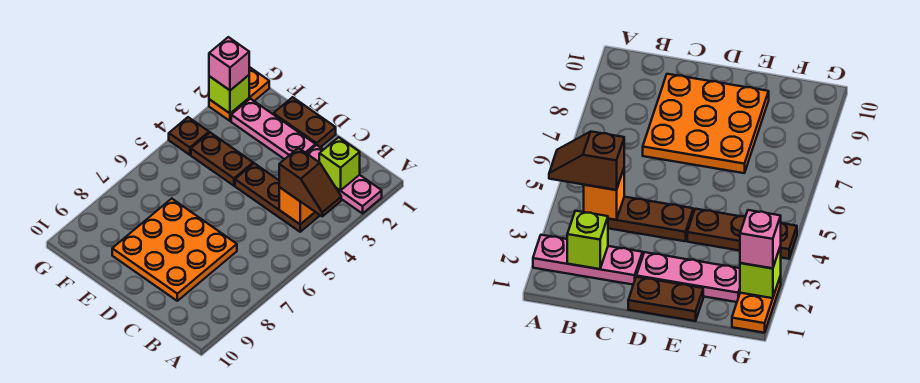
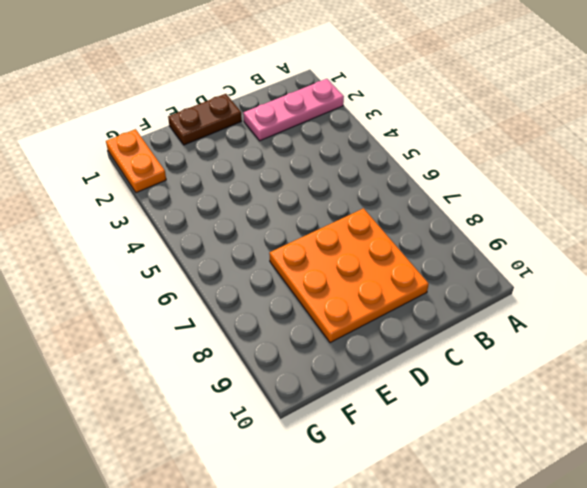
none -> brown 1x3 plate [235,163,319,232]
none -> pink 1x3 plate [231,99,316,159]
none -> brown 1x2 plate [191,133,253,186]

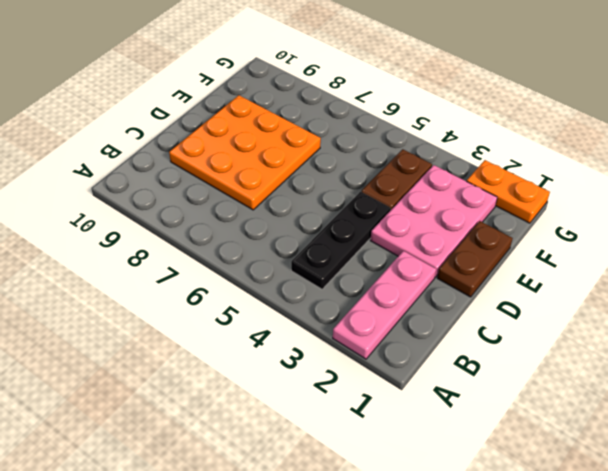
black 1x3 plate [291,192,391,289] -> brown 1x3 plate [235,163,319,232]
pink 2x3 plate [370,165,497,277] -> pink 1x3 plate [231,99,316,159]
none -> brown 1x1 plate [169,117,209,155]
none -> lime 1x1 brick [319,137,360,190]
none -> orange 1x1 brick [279,187,315,224]

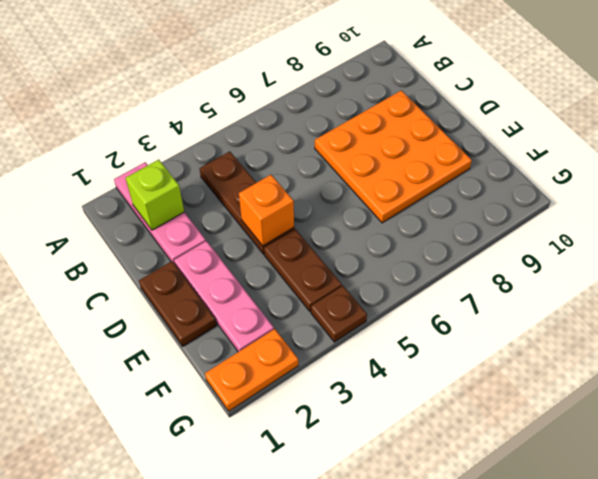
orange 1x1 brick [239,175,294,246] -> orange 1x1 brick moved to [279,187,315,224]
none -> lime 1x1 brick [209,75,249,113]
none -> brown 1x2 slope [279,148,341,216]
none -> pink 1x1 brick [209,37,249,90]

